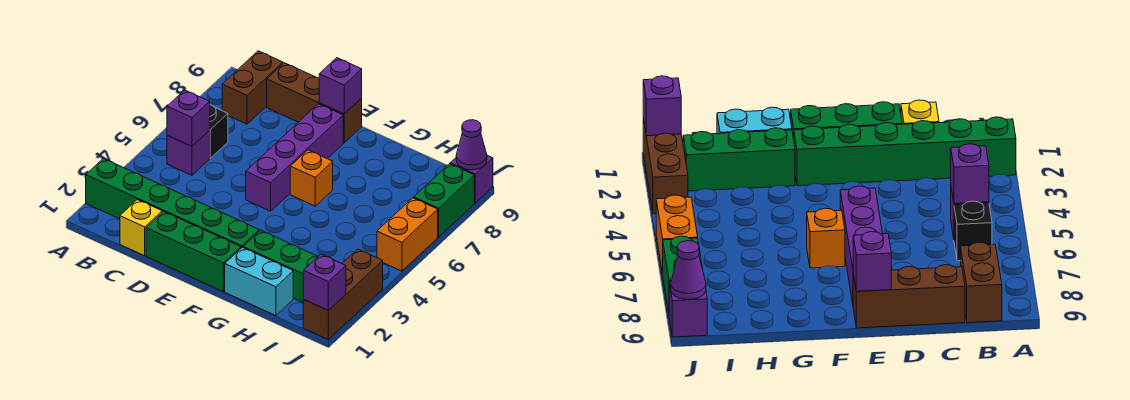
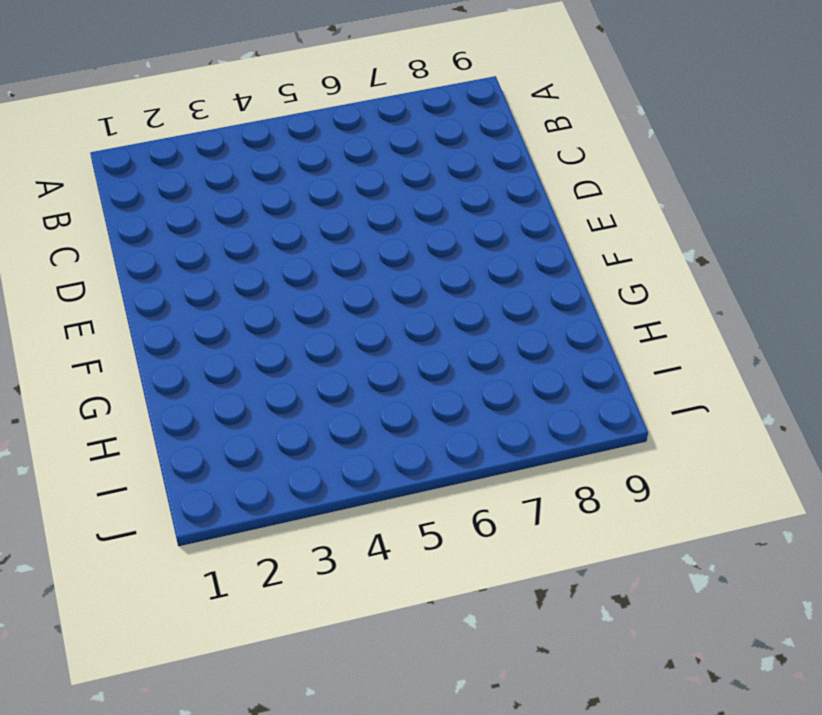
none -> green 1x6 brick [86,159,259,248]
none -> purple 1x1 brick [167,131,210,175]
none -> black 1x1 brick [209,105,228,158]

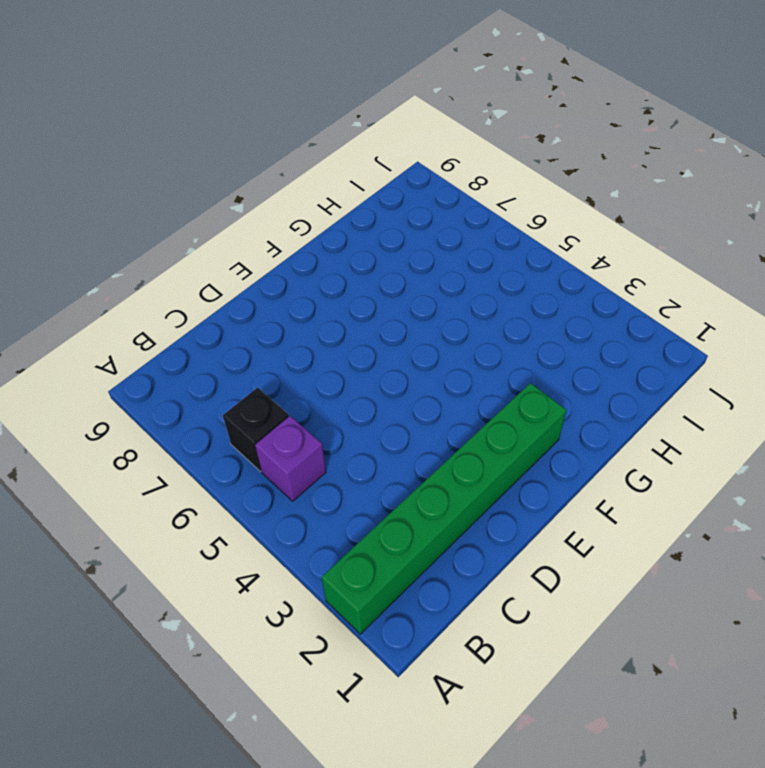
none -> brown 1x2 brick [222,51,283,124]
none -> yellow 1x1 brick [120,200,162,256]
none -> brown 1x3 brick [267,63,362,143]

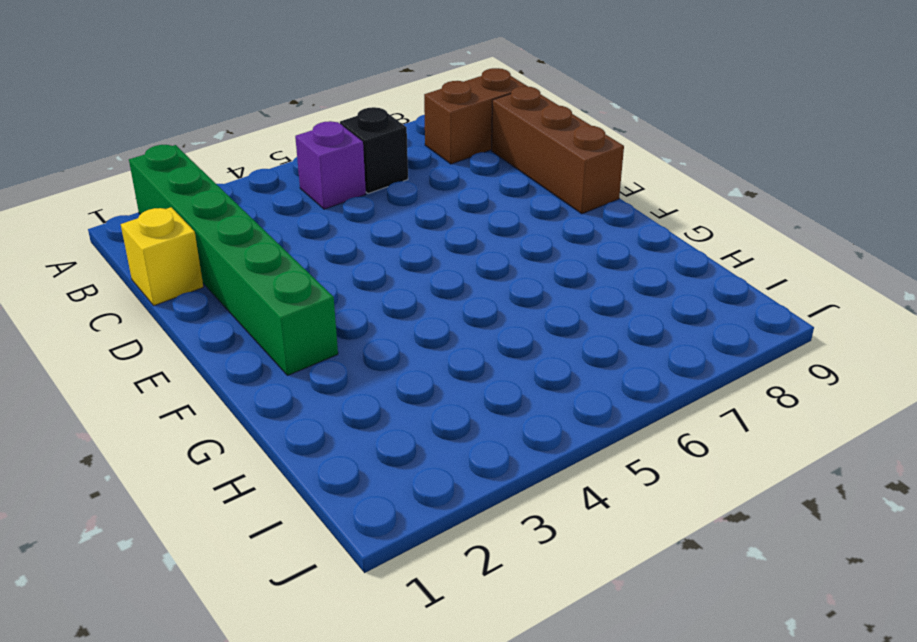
none -> green 1x3 brick [146,211,241,292]
none -> purple 1x4 brick [246,104,343,211]
none -> orange 1x1 brick [290,150,333,206]

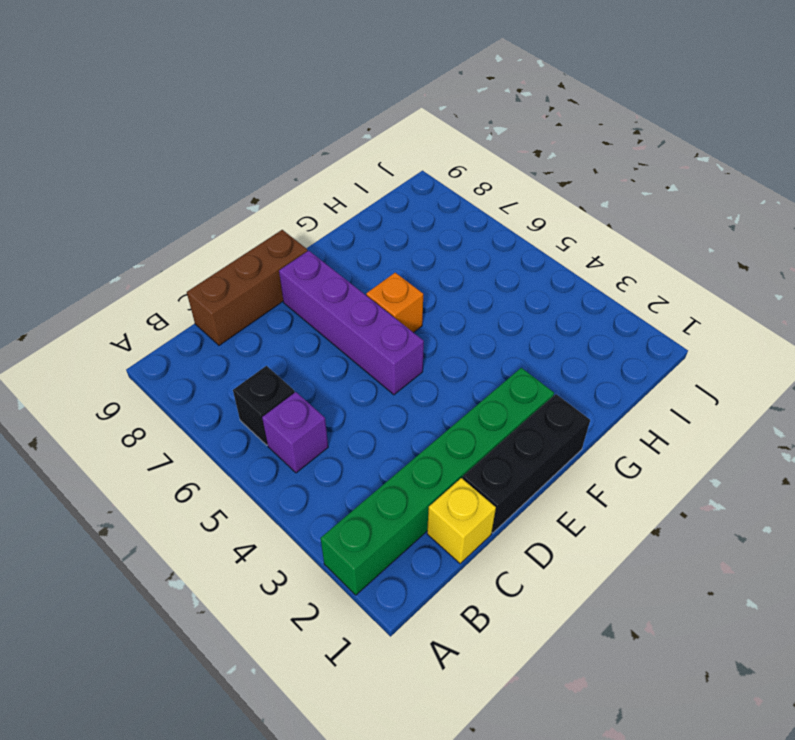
black 1x3 brick [463,394,590,533] -> green 1x3 brick [146,211,241,292]
none -> brown 1x2 brick [222,51,283,124]
none -> cyan 1x2 brick [225,247,293,316]
none -> green 1x3 brick [243,230,318,302]

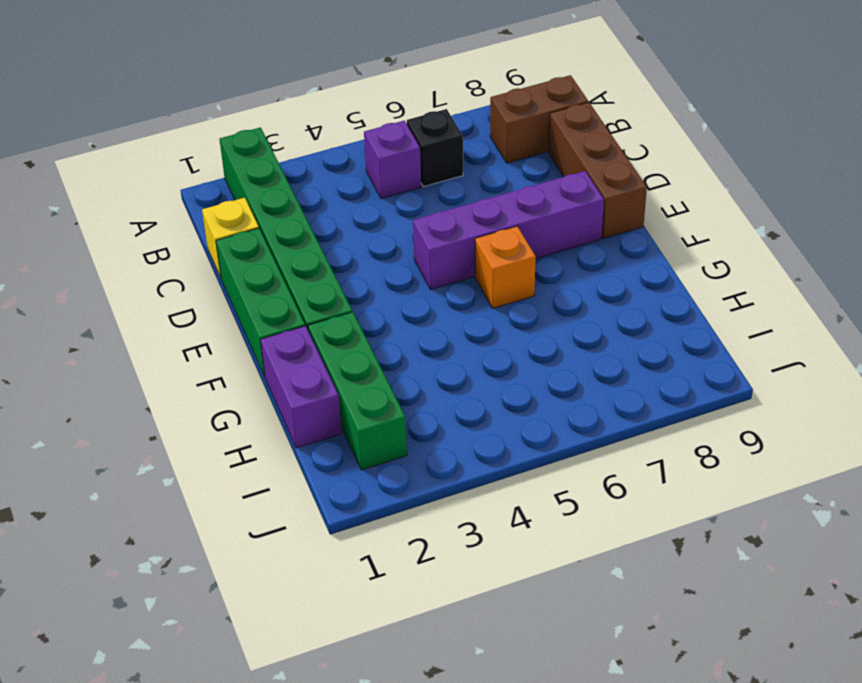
purple 1x2 brick [260,326,342,448] -> cyan 1x2 brick [225,247,293,316]
none -> brown 1x3 brick [303,249,383,339]
none -> orange 1x2 brick [377,198,438,271]
none -> green 1x2 brick [414,164,474,237]

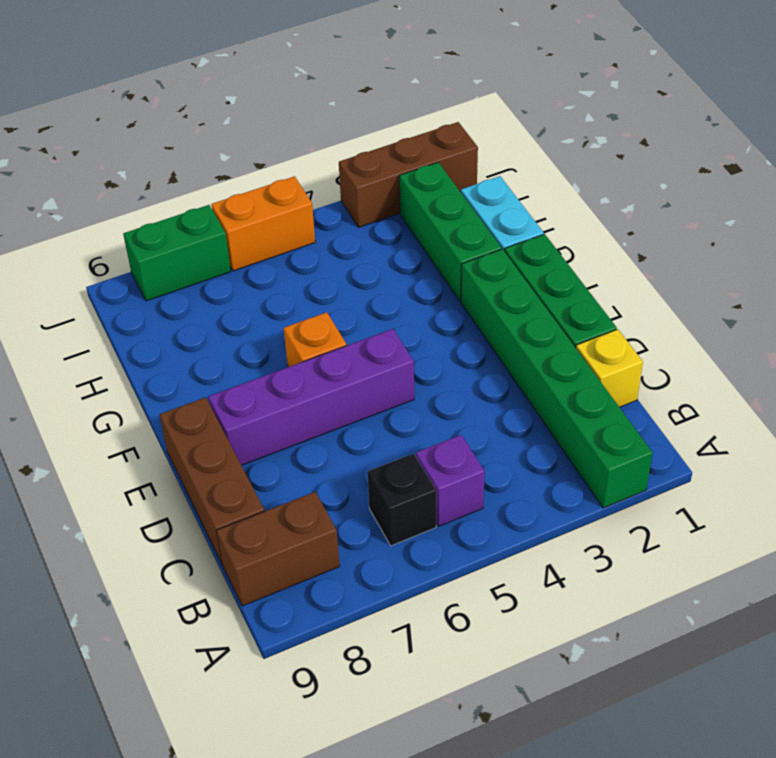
none -> purple 1x1 brick [450,155,493,203]
none -> purple 1x1 brick [167,90,210,146]
none -> purple 1x1 brick [319,58,362,114]

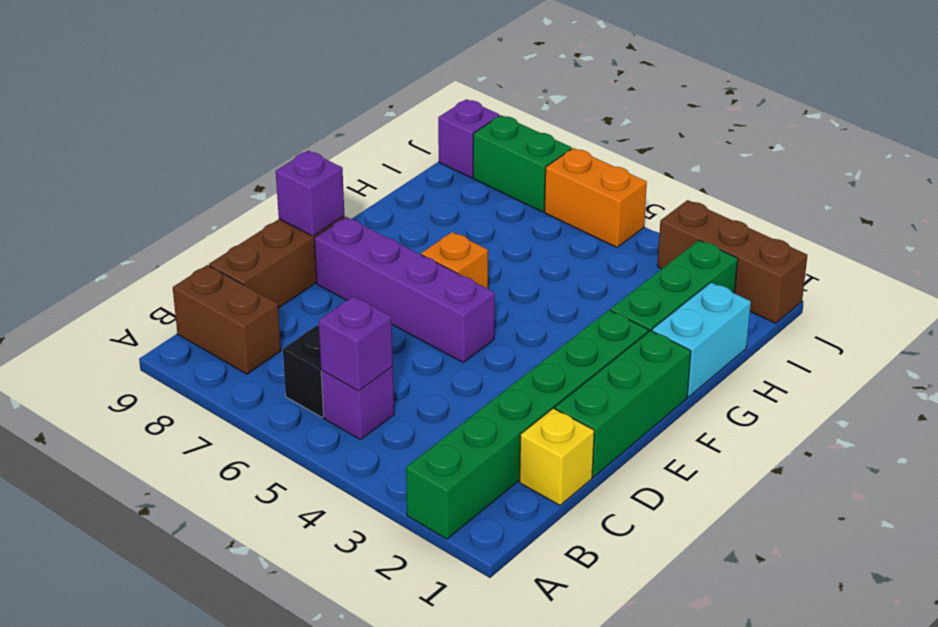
none -> purple 1x1 brick [303,254,346,310]
none -> purple 1x1 cone [456,120,487,170]

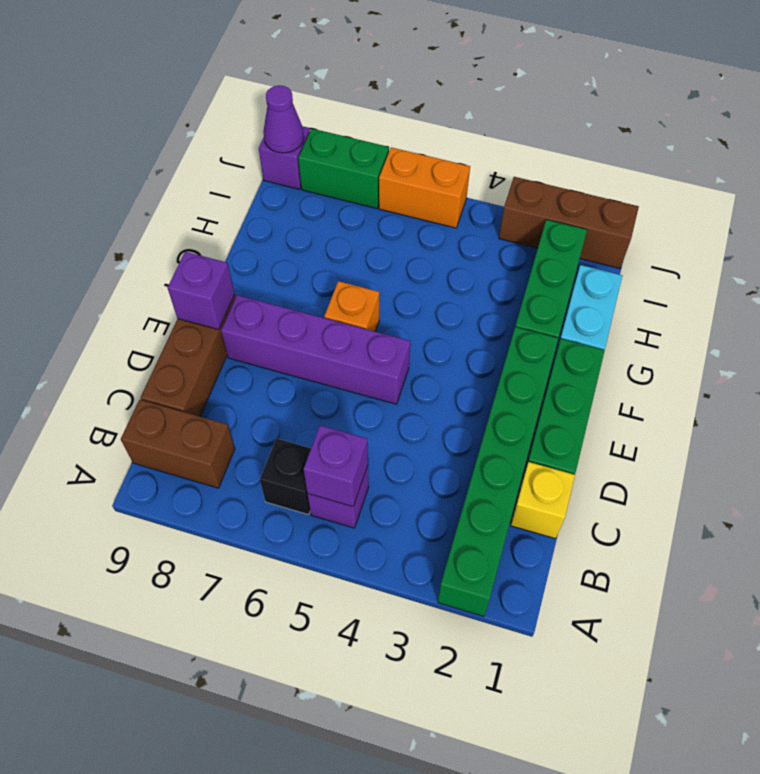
none -> purple 1x1 brick [303,254,346,310]

